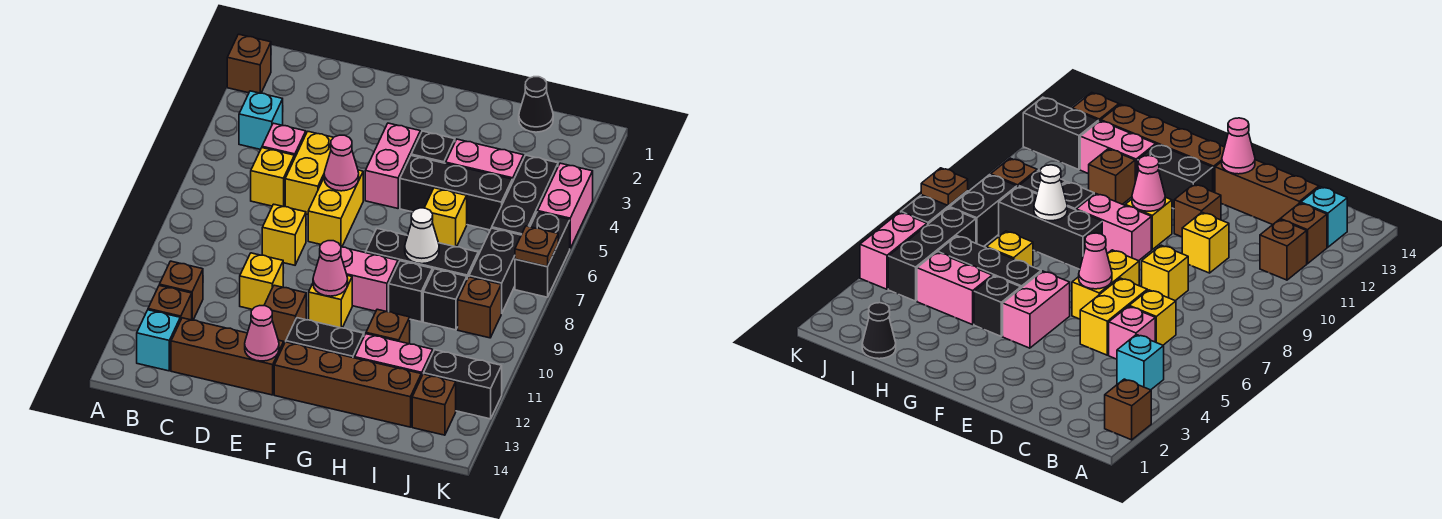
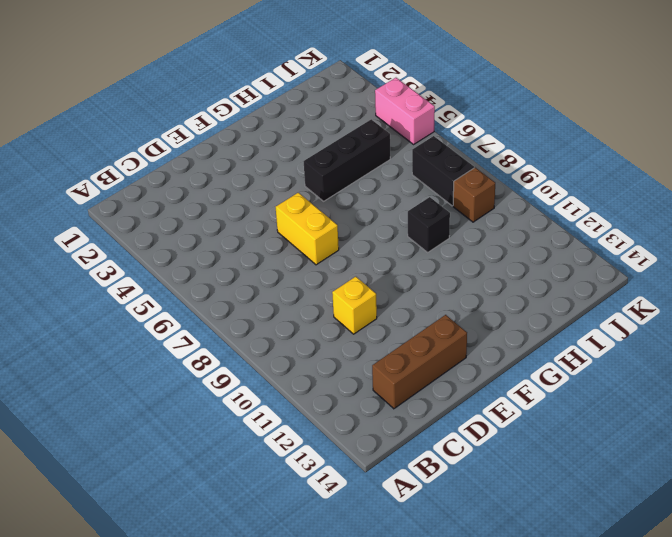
none -> brown 1x1 brick [227,34,271,93]
none -> cyan 1x1 brick [239,91,283,150]
none -> brown 1x1 brick [159,261,203,320]
none -> brown 1x1 brick [148,286,192,321]

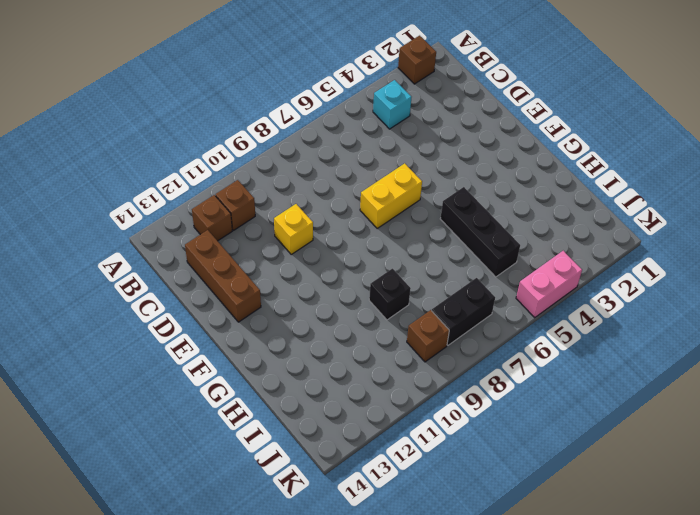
none -> cyan 1x1 brick [137,310,180,371]
none -> pink 1x1 brick [262,123,306,159]
none -> yellow 1x1 brick [251,148,294,207]
none -> yellow 1x2 brick [285,131,334,214]

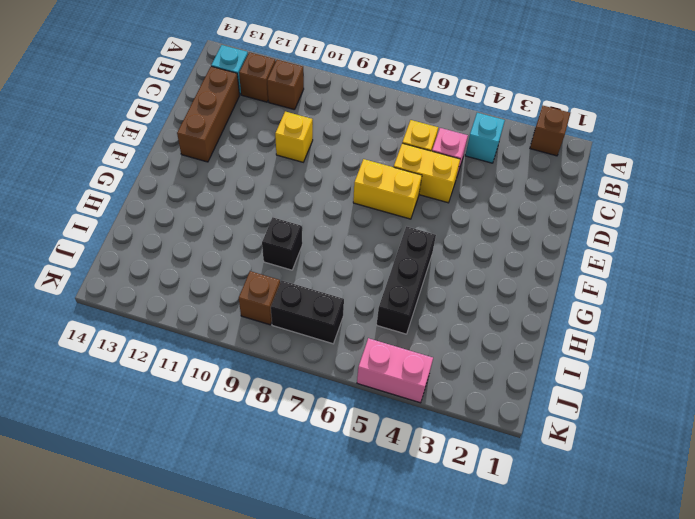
none -> yellow 1x1 brick [262,204,306,265]
none -> brown 1x1 brick [264,285,306,344]
none -> pink 1x2 brick [365,123,420,208]
none -> pink 1x2 brick [341,247,398,312]

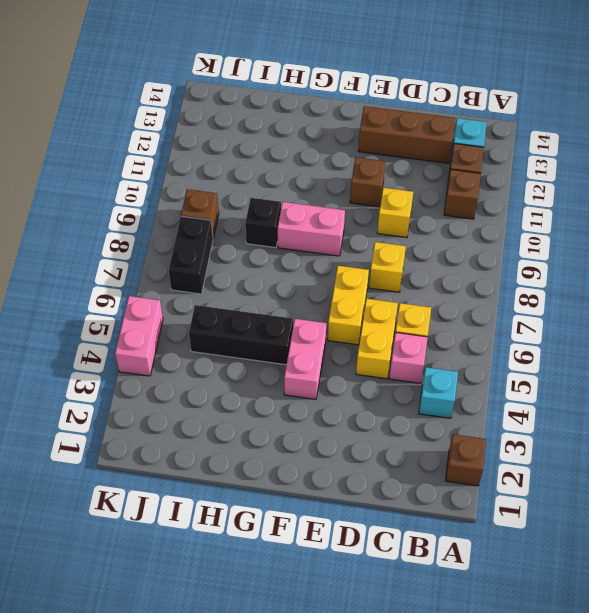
none -> yellow 1x1 brick [309,275,352,328]
none -> black 1x2 brick [286,318,364,358]
none -> brown 1x4 brick [274,342,421,427]
none -> black 1x1 brick [411,131,455,163]

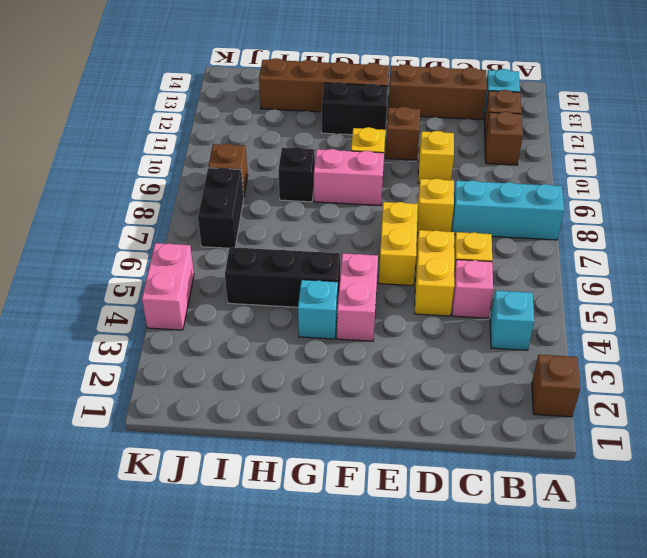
cyan 1x3 brick [452,180,564,240] -> none
cyan 1x1 brick [298,280,338,339] -> black 1x1 brick [411,131,455,163]
none -> black 1x3 brick [366,229,478,279]
none -> pink 1x2 brick [446,139,524,182]
none -> yellow 1x1 brick [425,188,467,247]
none -> brown 1x1 brick [366,309,410,344]

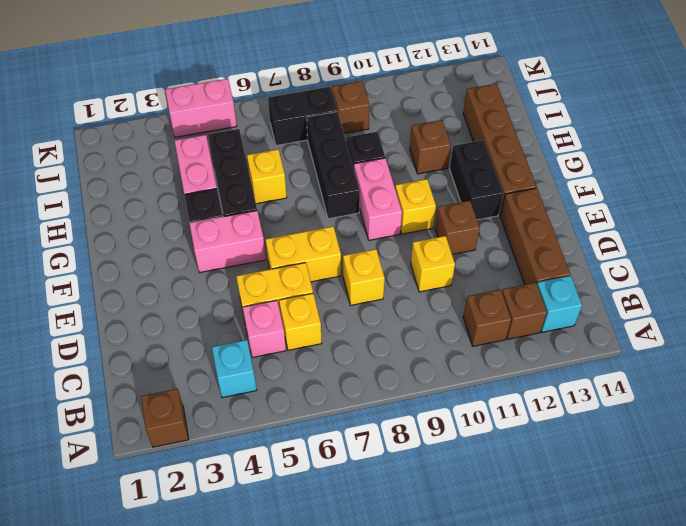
none -> pink 1x2 brick [355,334,433,377]
none -> black 1x1 cone [519,77,553,132]
none -> black 1x1 brick [423,269,467,330]
none -> black 1x3 brick [492,155,558,235]

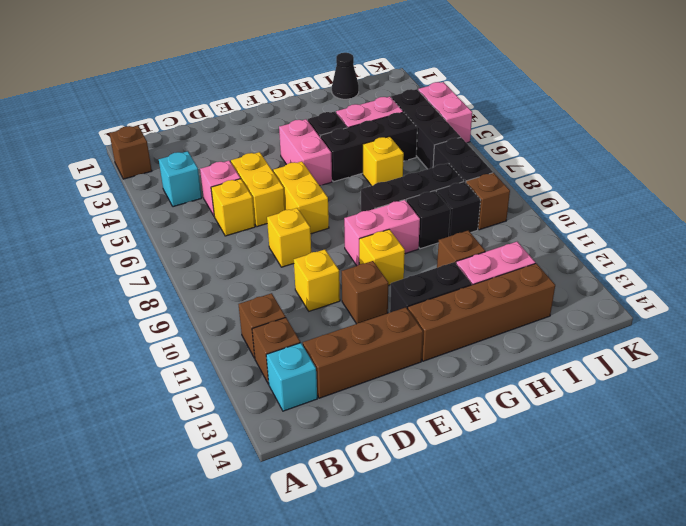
none -> black 1x2 brick [424,350,502,419]
none -> brown 1x1 brick [412,374,456,435]
none -> black 1x2 brick [515,212,570,297]
none -> pink 1x1 cone [324,135,359,191]

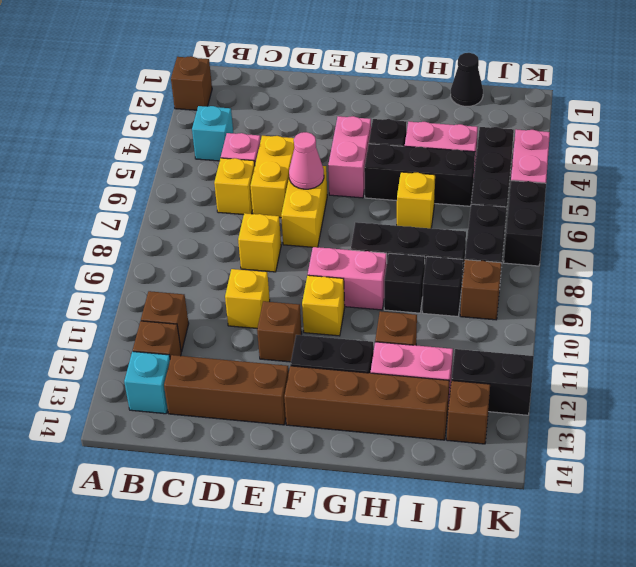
none -> pink 1x1 cone [245,306,279,361]
none -> pink 1x1 cone [313,241,348,296]
none -> white 1x1 cone [405,208,439,264]
none -> brown 1x1 plate [515,226,558,267]

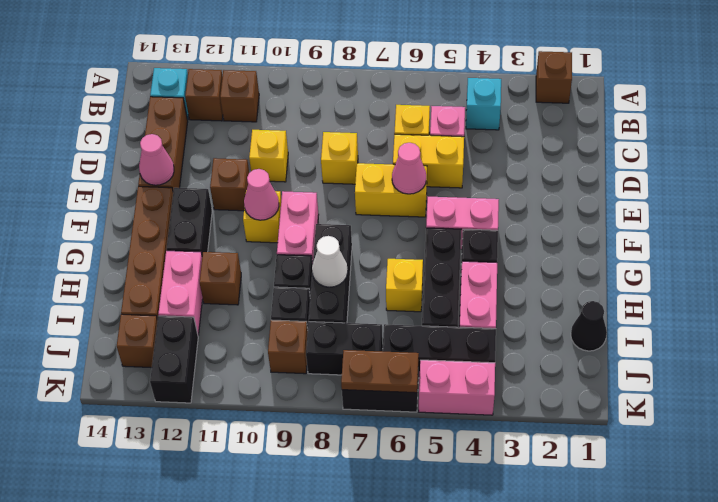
brown 1x2 plate [341,350,419,393] -> brown 1x1 plate [515,226,558,267]

